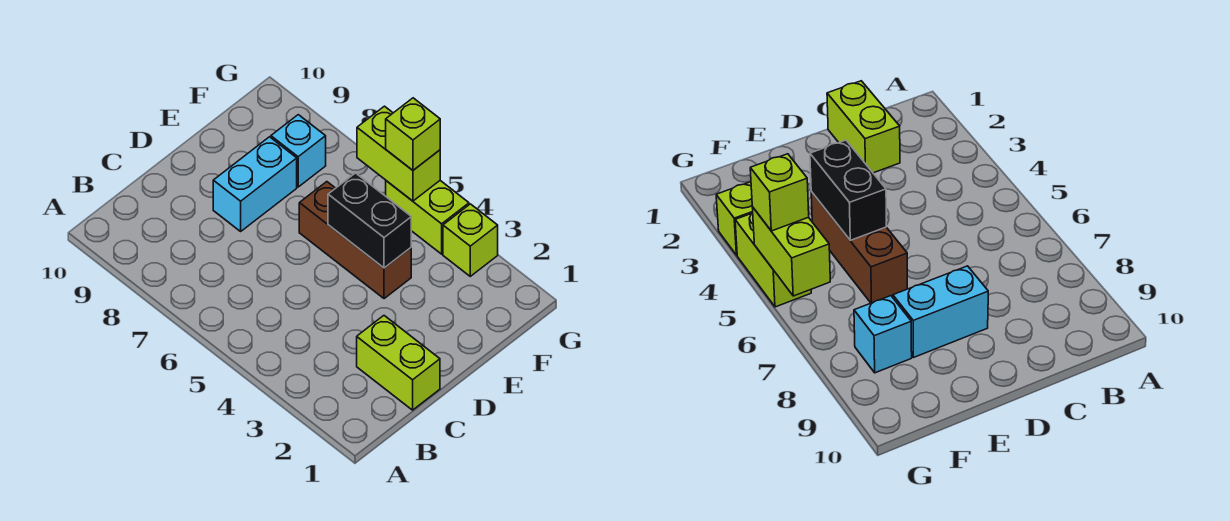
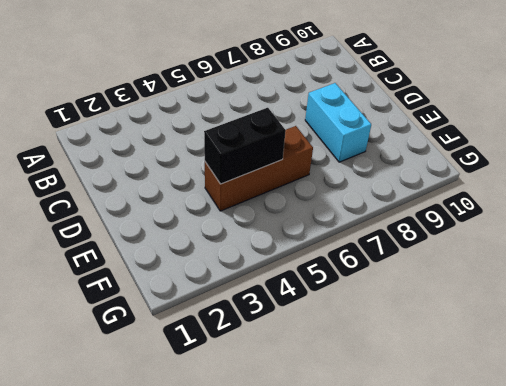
none -> lime 1x2 brick [357,316,440,410]
none -> cyan 1x1 brick [271,115,326,187]

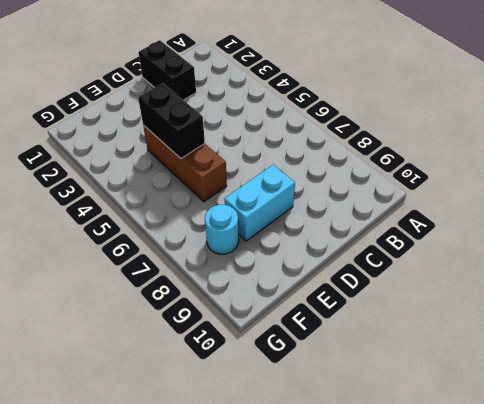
black 1x2 brick [138,40,196,100] -> lime 1x2 brick [357,316,440,410]
cyan 1x1 round brick [205,205,239,254] -> cyan 1x1 brick [271,115,326,187]
none -> lime 1x1 brick [443,204,498,276]
none -> lime 1x2 brick [386,181,469,254]

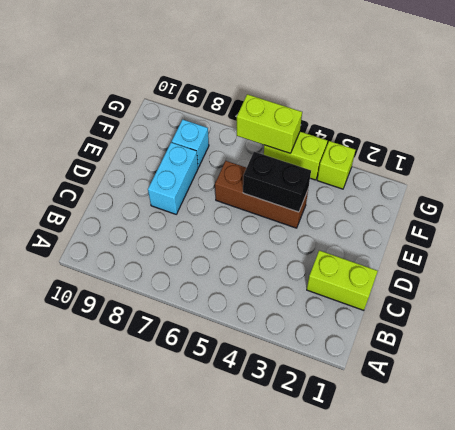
none -> lime 1x1 brick [386,98,440,170]

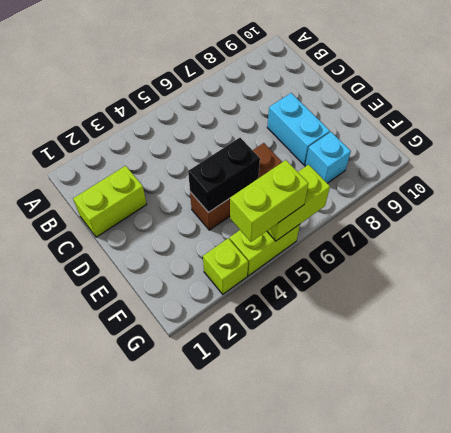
lime 1x2 brick [230,160,308,242] -> lime 1x1 brick [386,98,440,170]

